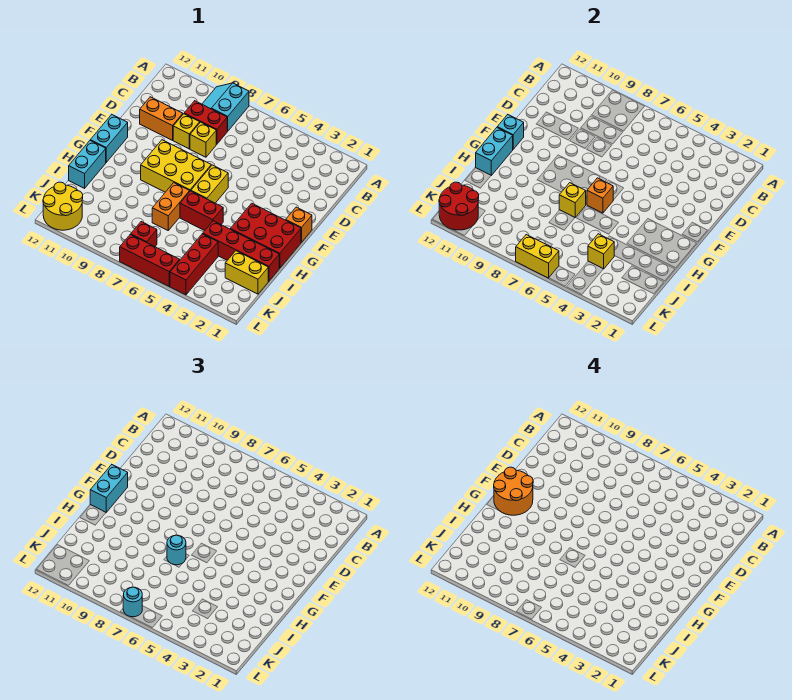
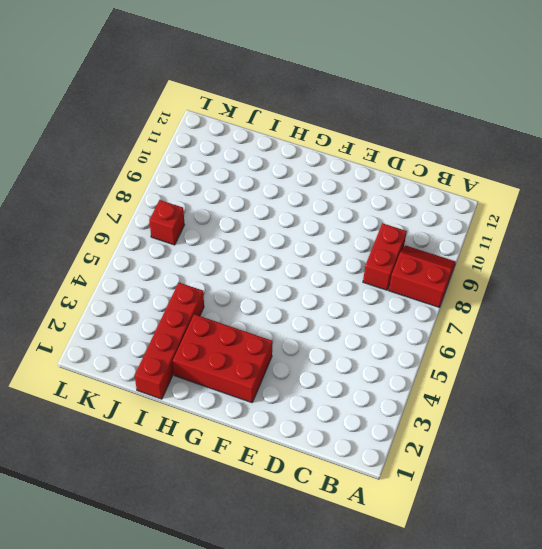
red 2x2 slope [389,245,456,307] -> cyan 2x2 slope [202,83,249,131]
red 2x3 brick [173,314,273,403] -> red 2x3 brick turned to [231,203,301,268]
none -> yellow 1x1 brick [190,122,216,157]
none -> yellow 1x1 brick [173,114,200,149]
none -> orange 1x2 brick [140,97,183,140]
none -> orange 1x1 brick [286,207,312,242]

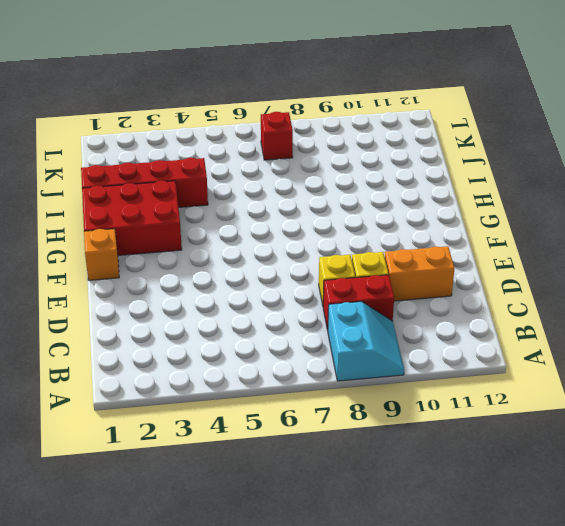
none -> yellow 1x2 brick [191,165,228,203]
none -> yellow 2x3 brick [141,140,211,192]
none -> cyan 1x2 brick [90,115,128,162]
none -> red 1x2 brick [180,191,223,231]

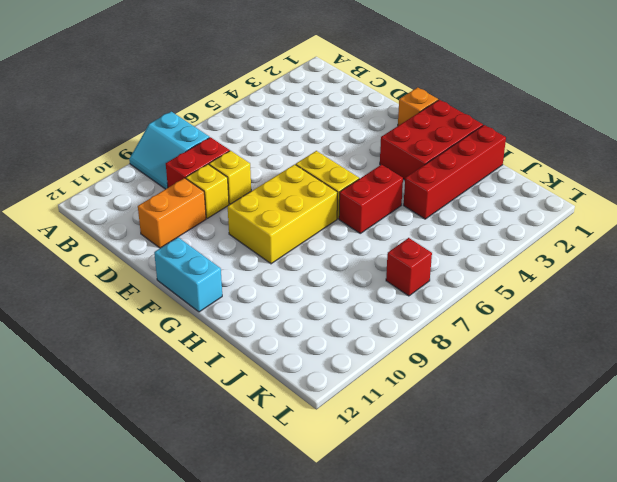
none -> orange 1x2 brick [152,183,190,230]
none -> cyan 1x2 brick [69,141,106,188]
none -> yellow 1x2 brick [225,251,268,294]
none -> red 1x3 brick [170,234,218,295]

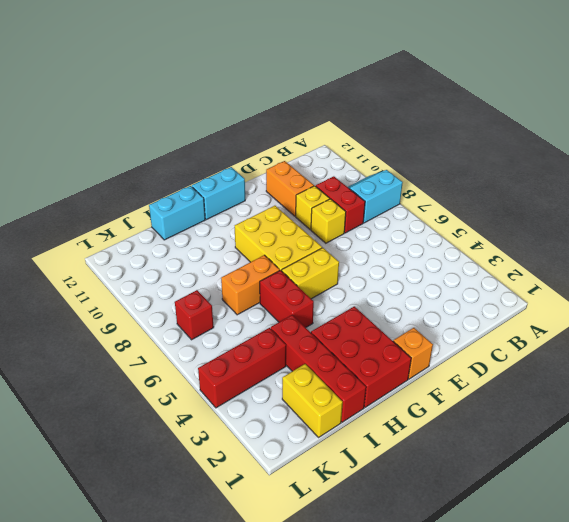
none -> yellow 2x2 round brick [43,182,83,230]
none -> red 1x3 brick [120,234,180,286]
none -> cyan 1x1 brick [497,115,524,149]
none -> orange 1x1 brick [587,178,613,213]

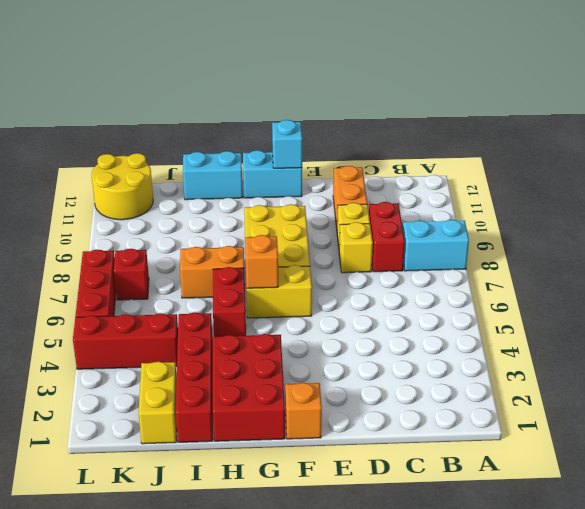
none -> cyan 1x2 brick [476,128,513,175]
none -> yellow 1x1 brick [559,183,586,217]
none -> yellow 1x1 brick [588,234,614,269]
none -> red 2x2 round brick [439,182,479,230]

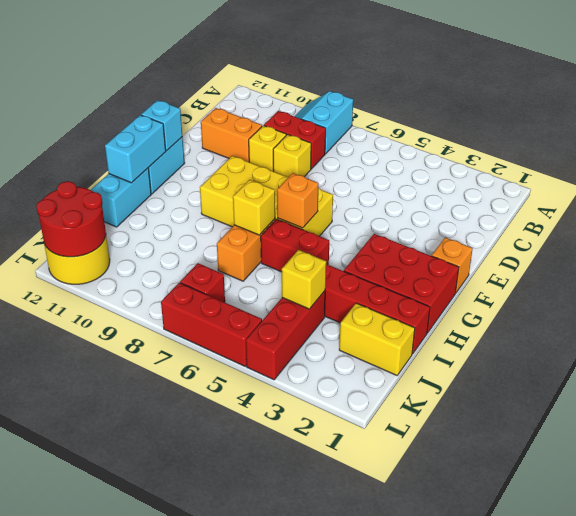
none -> yellow 1x2 brick [516,235,559,278]
none -> cyan 1x2 brick [90,465,128,512]
none -> cyan 1x1 round brick [167,535,186,565]
none -> cyan 1x1 round brick [123,587,142,617]

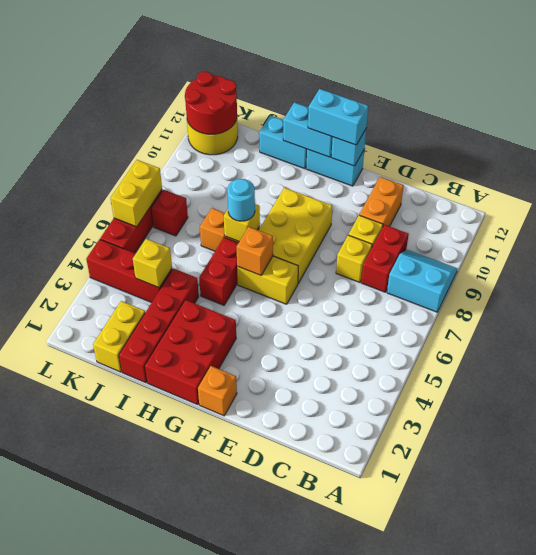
none -> cyan 1x1 round brick [123,587,142,617]
none -> orange 2x2 round brick [494,467,533,515]

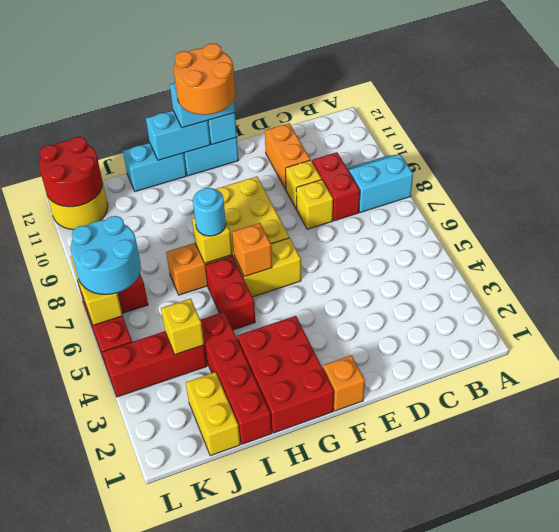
cyan 2x2 round brick [71,216,141,294] -> cyan 1x1 round brick [123,587,142,617]

